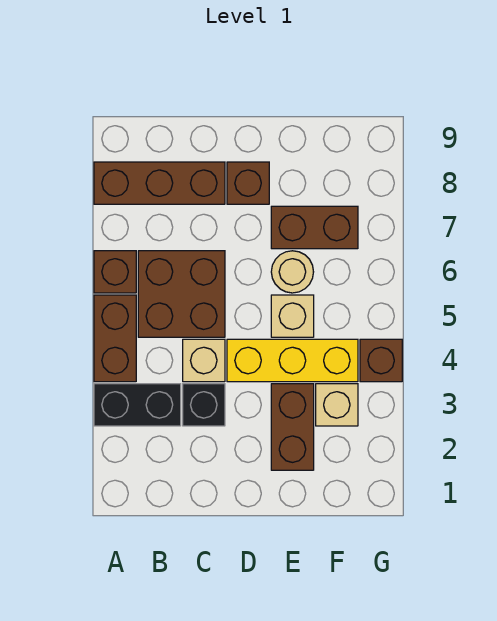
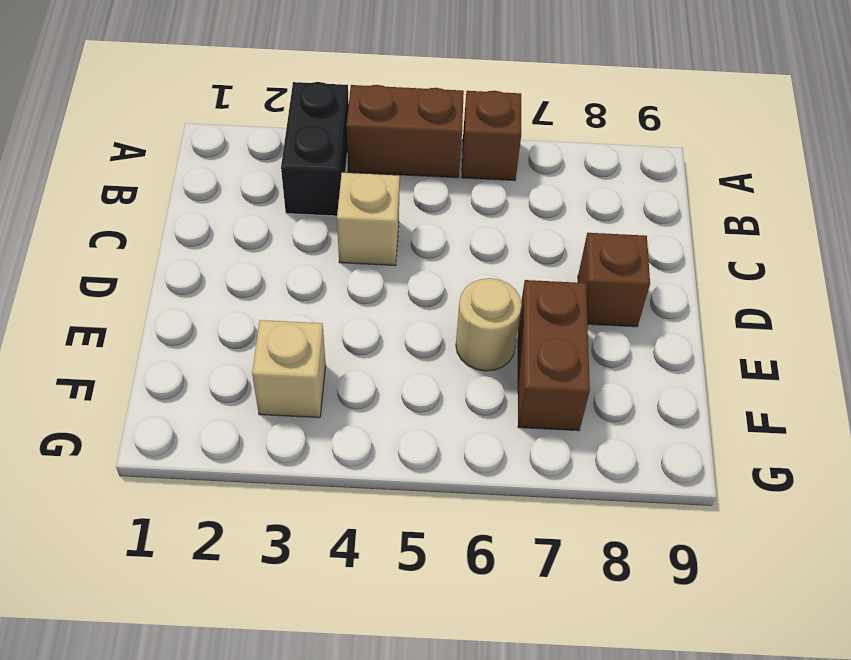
none -> brown 1x3 brick [94,162,225,204]
none -> brown 2x2 brick [138,251,225,337]
none -> black 1x1 brick [183,384,225,426]

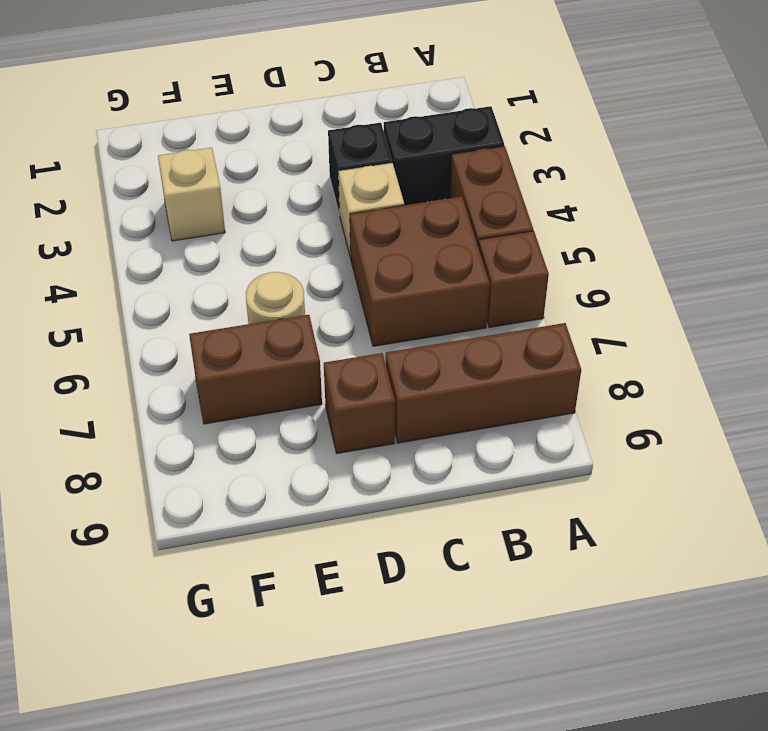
none -> yellow 1x3 brick [227,339,358,382]
none -> brown 1x2 brick [271,384,314,470]
none -> tan 1x1 brick [271,295,314,337]

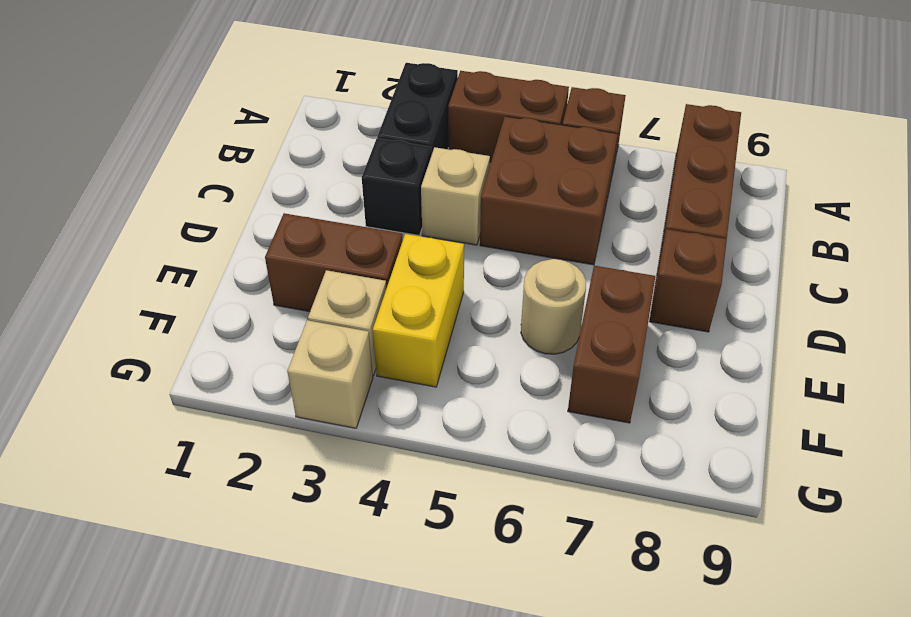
yellow 1x2 brick [373,234,464,387] -> yellow 1x3 brick [227,339,358,382]
tan 1x1 brick [287,320,373,428] -> tan 1x1 brick moved to [271,295,314,337]
none -> brown 1x1 brick [360,339,402,382]

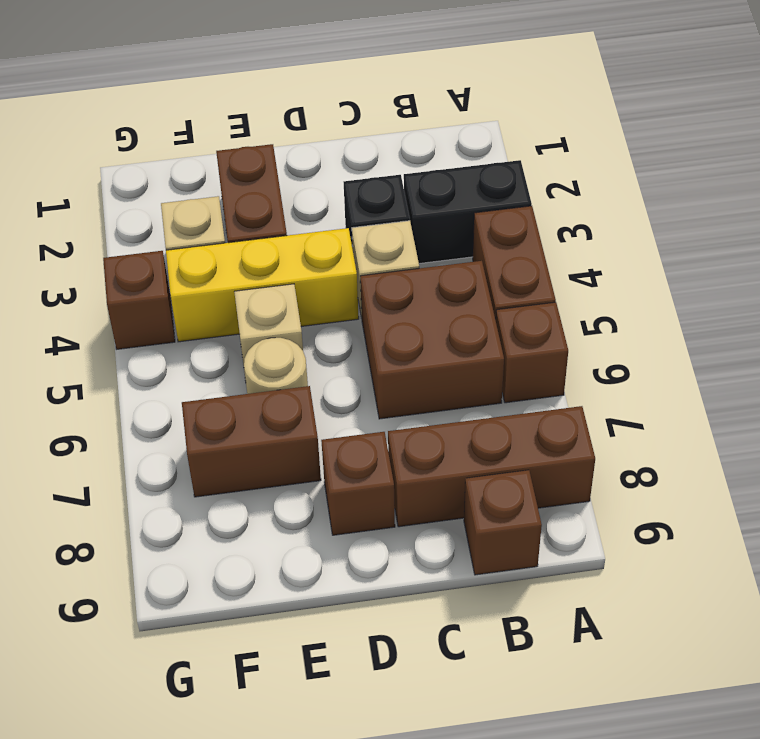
brown 1x1 brick [464,470,542,575] -> none

